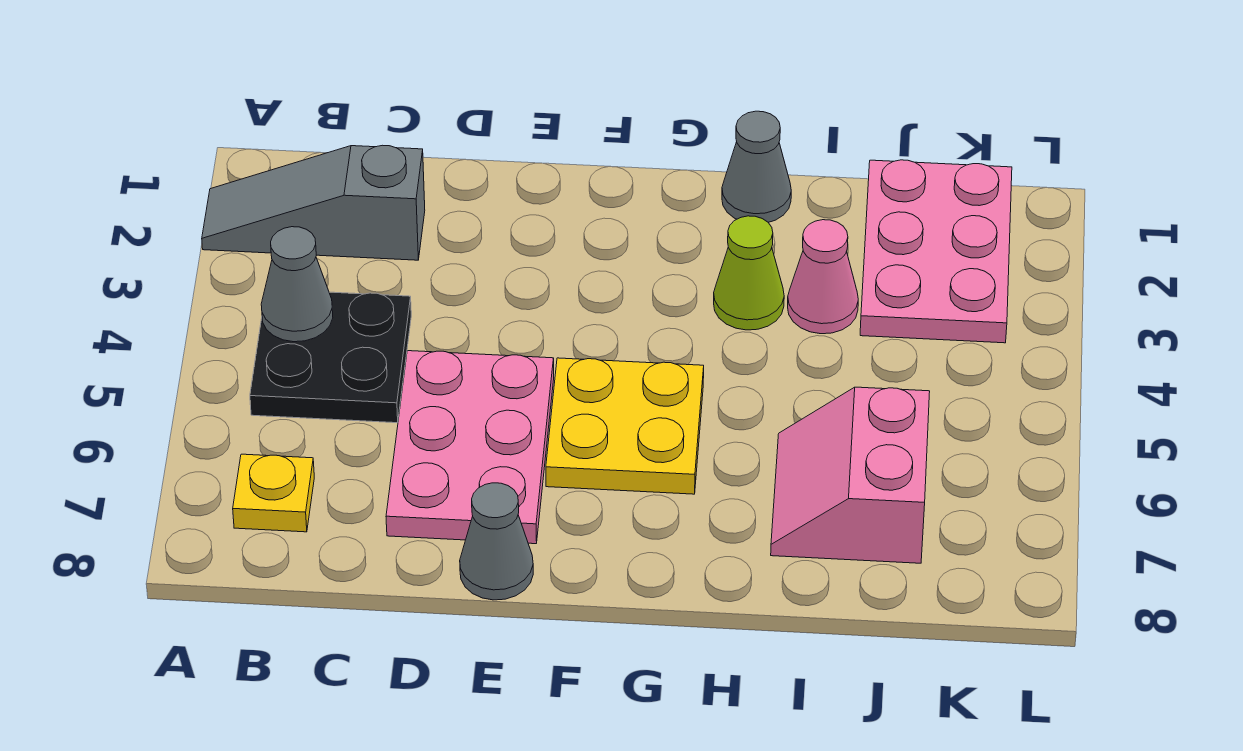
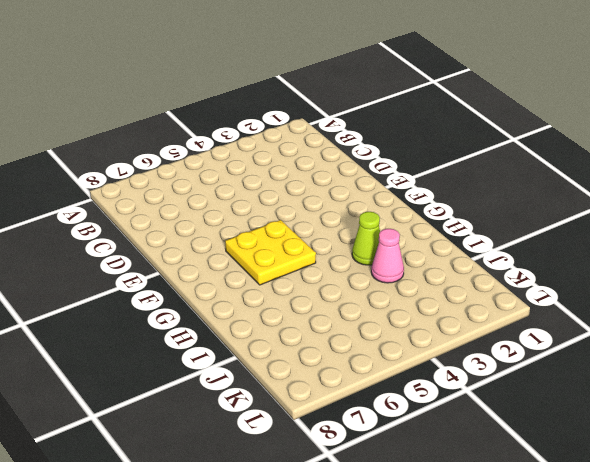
none -> grey 1x3 slope [202,145,425,260]
none -> black 2x2 plate [250,292,411,423]
none -> yellow 1x1 plate [233,454,314,532]

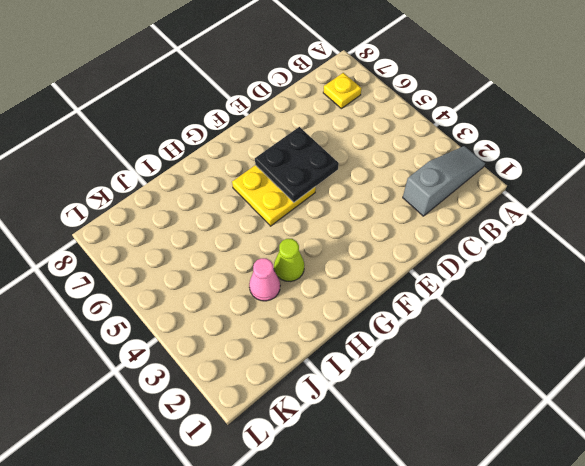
black 2x2 plate [255,127,339,202] -> black 2x2 plate moved to [250,292,411,423]
none -> pink 2x3 plate [386,351,554,544]
none -> grey 1x1 cone [460,483,533,600]
none -> grey 1x1 cone [722,111,791,222]

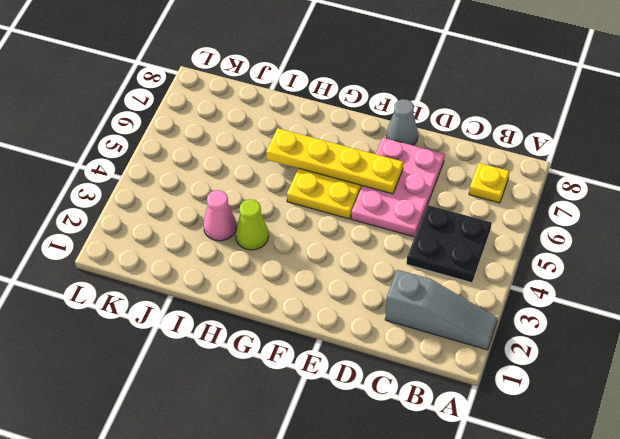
yellow 1x4 plate [266,128,403,194] -> none
none -> grey 1x1 cone [722,111,791,222]
none -> pink 2x2 slope [771,387,930,563]
none -> pink 2x3 plate [860,160,1012,343]

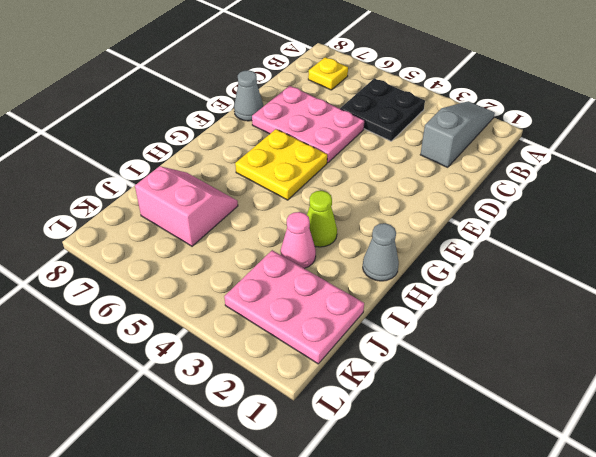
none -> grey 1x1 cone [261,227,333,342]

